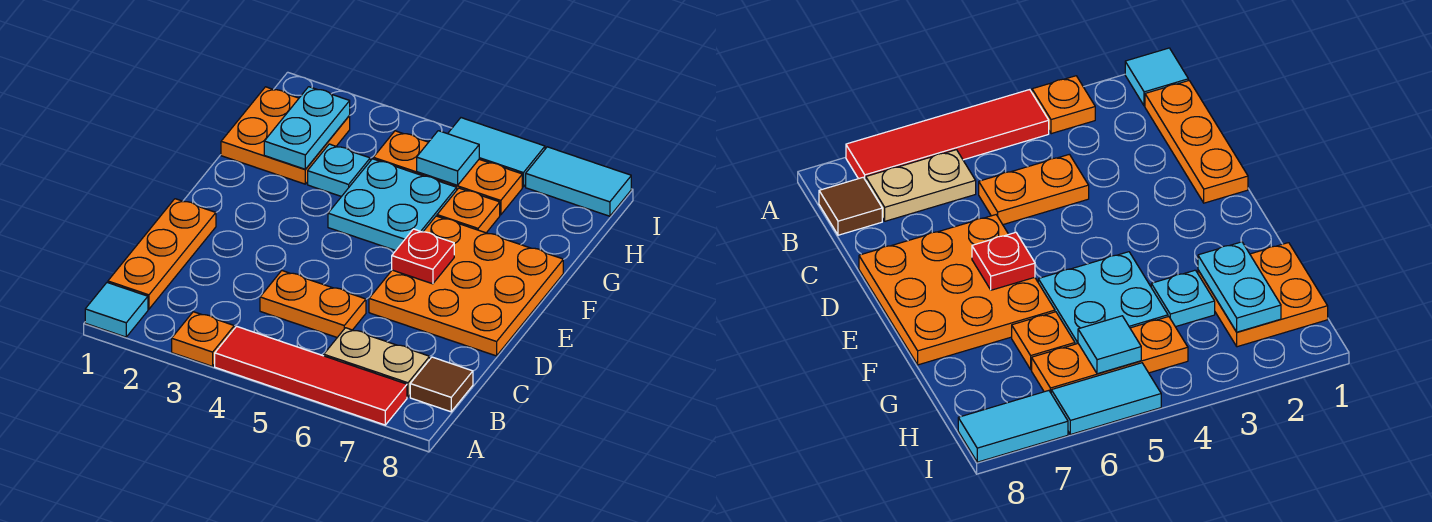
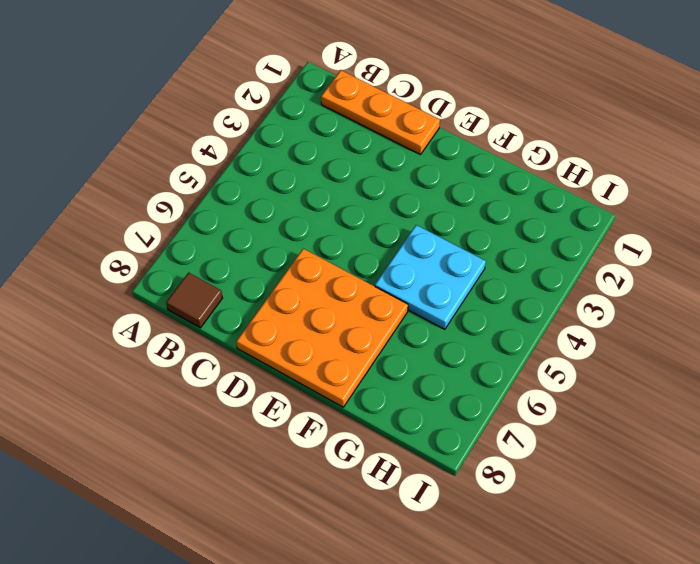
none -> cyan 1x1 tile [85,283,148,337]
none -> orange 1x1 plate [172,312,234,366]
none -> red 1x4 tile [215,326,407,425]

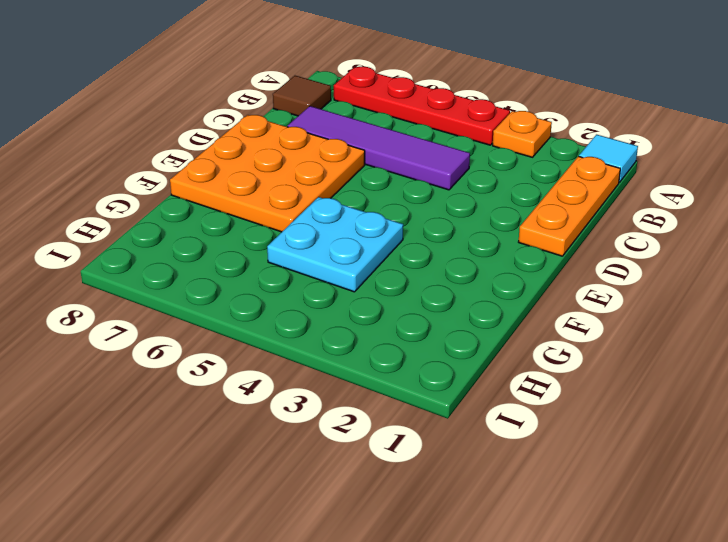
red 1x4 plate [334,67,510,145] -> red 1x4 tile [215,326,407,425]
purple 1x4 tile [287,106,470,190] -> orange 1x2 plate [260,271,366,337]
none -> tan 1x2 plate [324,328,430,397]
none -> orange 2x2 plate [221,87,350,184]
none -> cyan 1x1 plate [308,144,370,197]

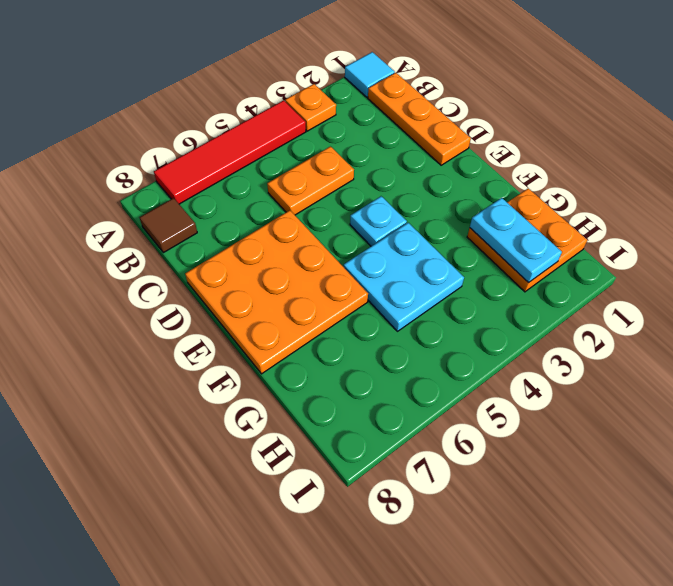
cyan 1x1 plate [350,196,407,246] -> cyan 1x1 plate moved to [308,144,370,197]
none -> tan 1x2 plate [324,328,430,397]
none -> orange 1x1 plate [437,188,500,233]
none -> orange 1x3 plate [373,131,522,215]

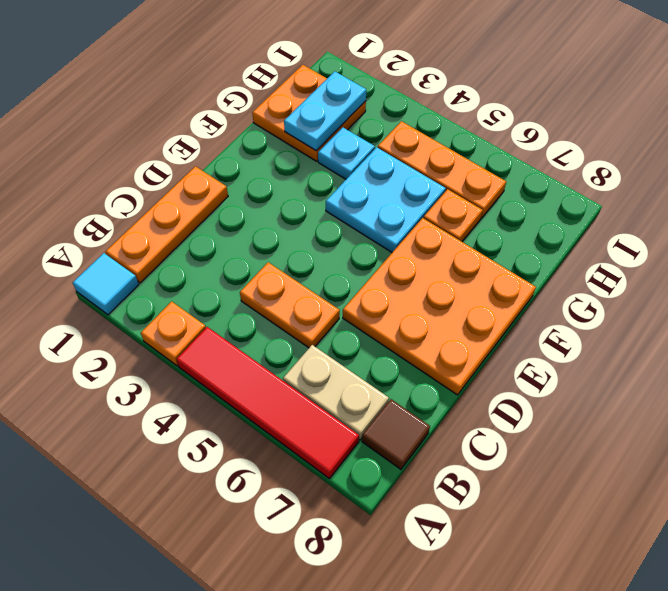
none -> cyan 1x2 tile [448,118,545,187]
none -> cyan 1x2 tile [526,147,631,216]
none -> red 1x1 plate [392,229,454,284]

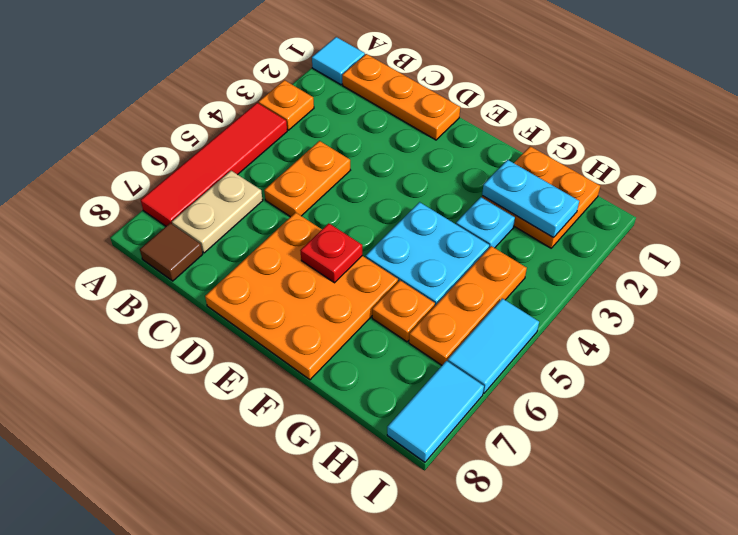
none -> cyan 1x1 tile [417,131,479,185]

